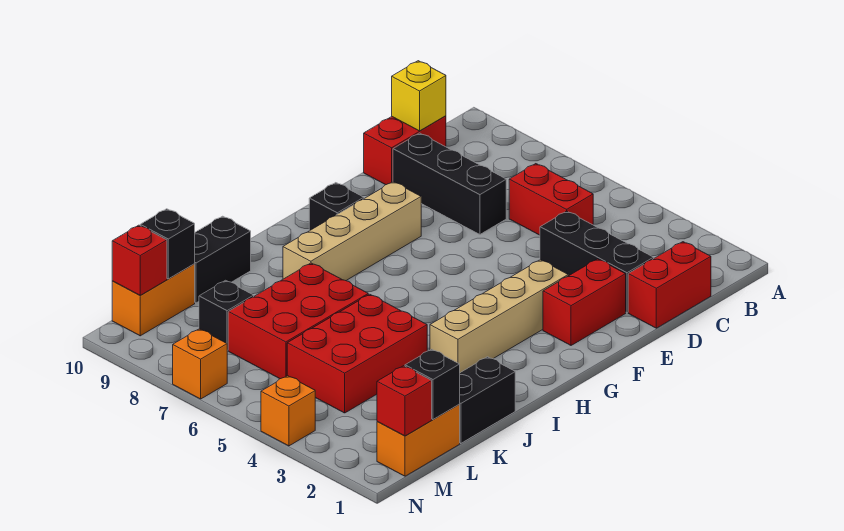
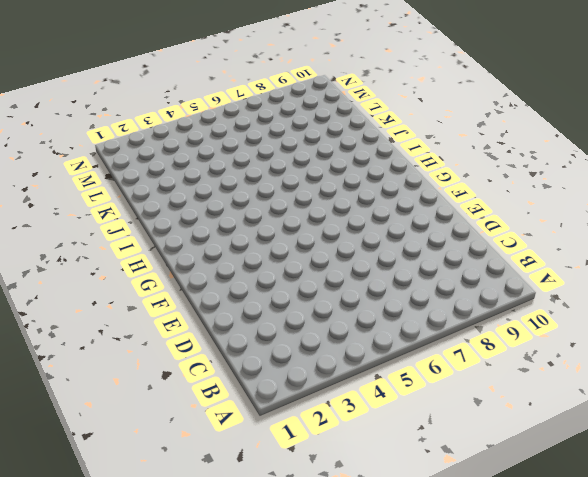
none -> red 1x2 brick [628,242,711,328]
none -> red 1x2 brick [509,164,593,235]
none -> red 1x2 brick [364,116,446,185]

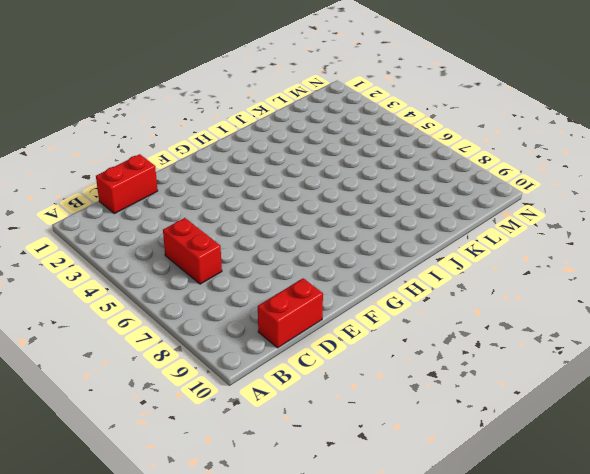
none -> black 1x3 brick [540,211,654,313]
none -> black 1x3 brick [393,133,506,235]
none -> red 1x2 brick [543,259,626,345]

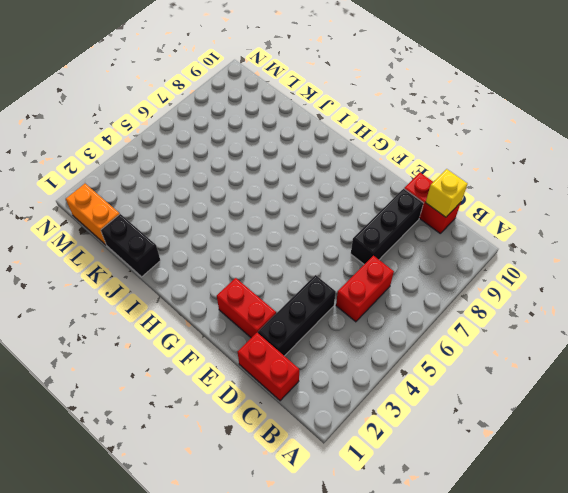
none -> tan 1x4 brick [430,260,568,373]
none -> tan 1x4 brick [283,182,421,281]
none -> black 1x1 brick [309,183,364,231]

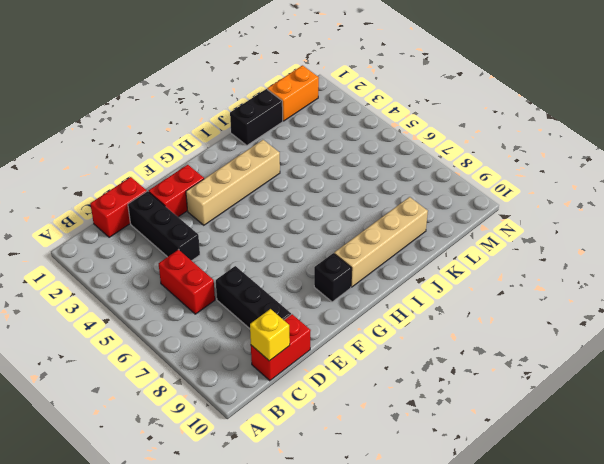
tan 1x4 brick [334,197,428,287] -> tan 1x4 brick moved to [283,182,421,281]
none -> red 2x3 brick [287,294,427,413]
none -> red 2x3 brick [228,263,368,379]
none -> black 1x2 brick [195,216,251,303]

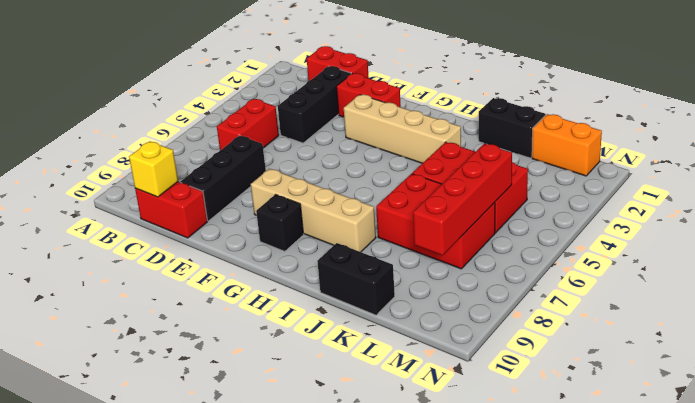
red 1x4 brick [413,144,512,255] -> none
none -> black 1x1 brick [199,280,254,350]
none -> orange 1x2 brick [112,264,195,336]
none -> orange 1x1 brick [261,376,315,446]

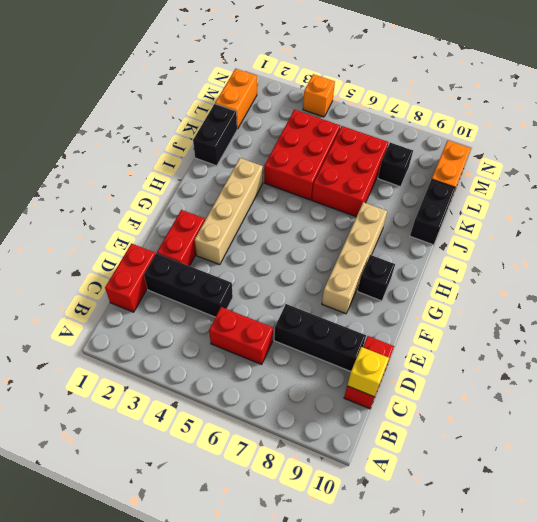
none -> orange 1x1 brick [173,329,227,399]
none -> black 1x1 brick [405,349,460,420]
none -> black 1x1 brick [140,209,195,279]

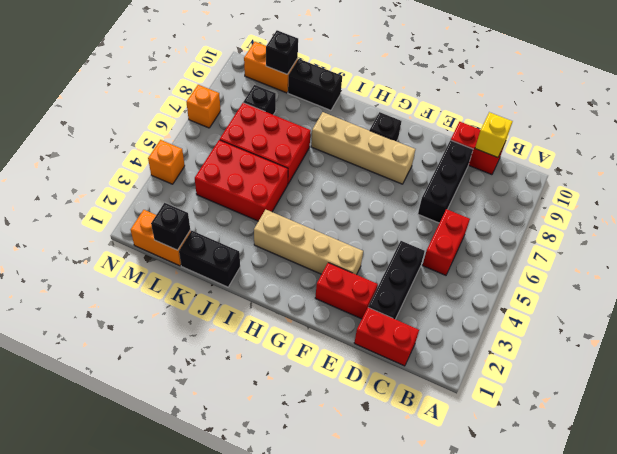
none -> red 1x1 brick [377,366,432,436]
none -> red 1x1 brick [112,225,167,295]

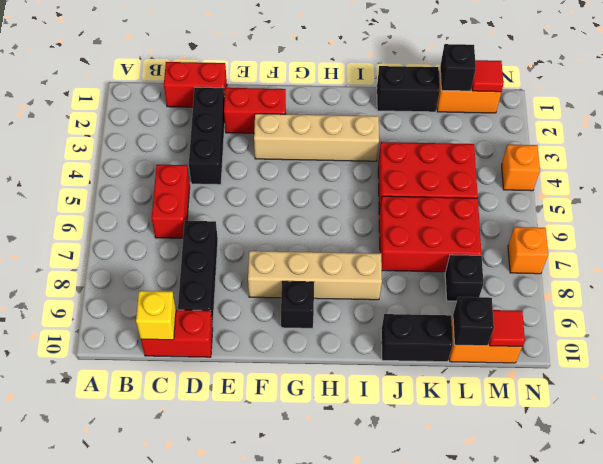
red 1x1 tile [472,60,503,92] -> red 1x1 brick [377,366,432,436]
red 1x1 tile [489,310,525,346] -> red 1x1 brick [112,225,167,295]

